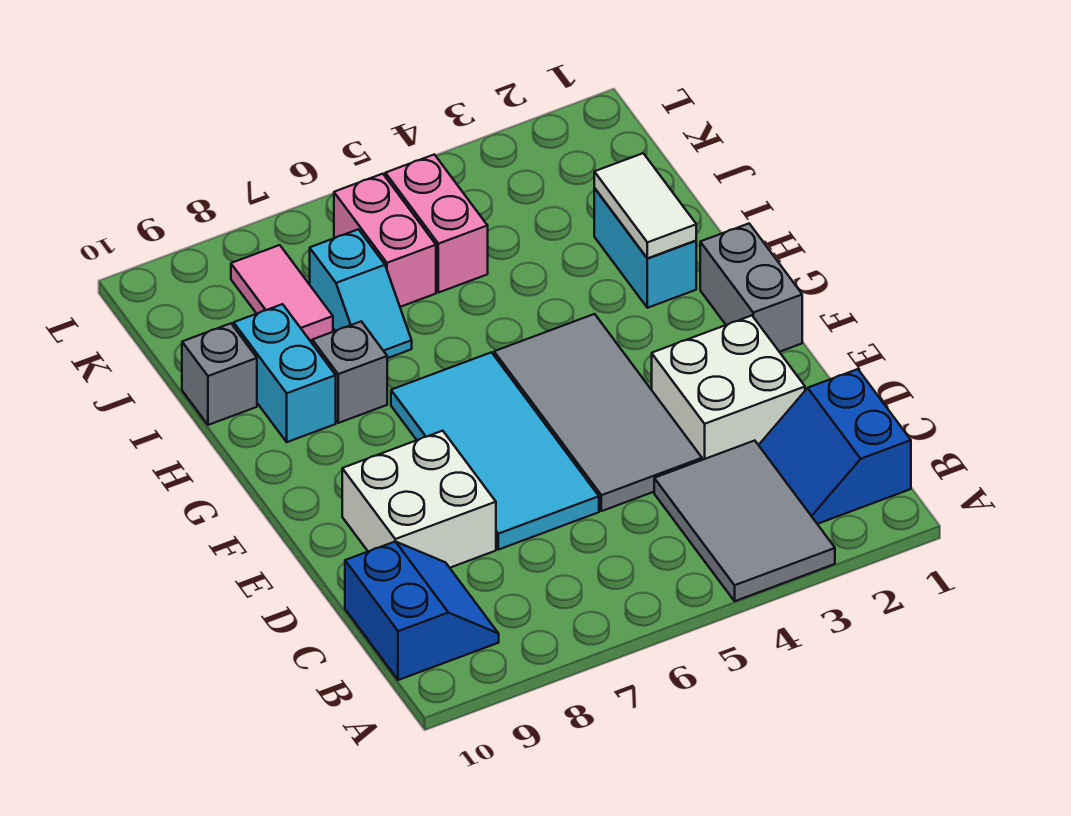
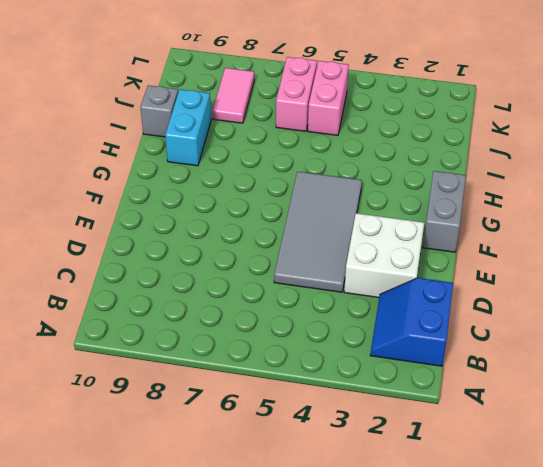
none -> grey 2x3 tile [654,441,835,601]
none -> blue 2x2 slope [345,542,499,680]
none -> cyan 2x4 tile [391,352,599,550]

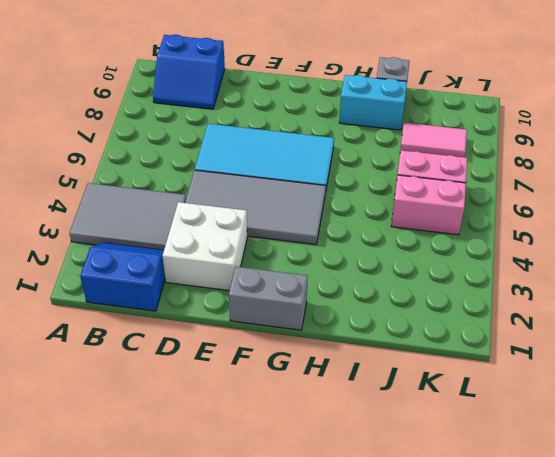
none -> white 2x2 brick [342,431,496,568]
none -> cyan 1x2 brick [594,188,696,308]
none -> grey 1x1 brick [312,322,387,423]

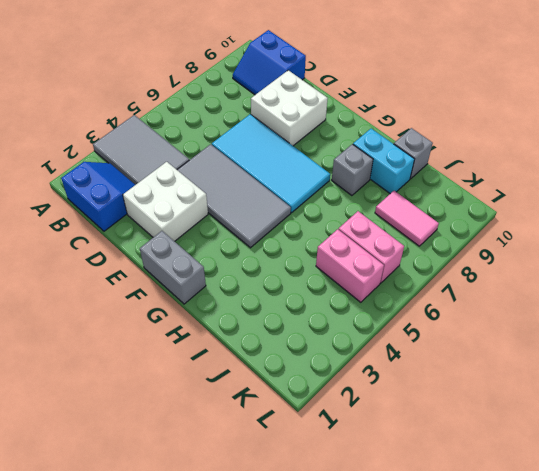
none -> cyan 1x2 brick [594,188,696,308]
none -> cyan 1x2 slope [310,229,412,358]
none -> white 1x2 tile [594,153,696,258]

